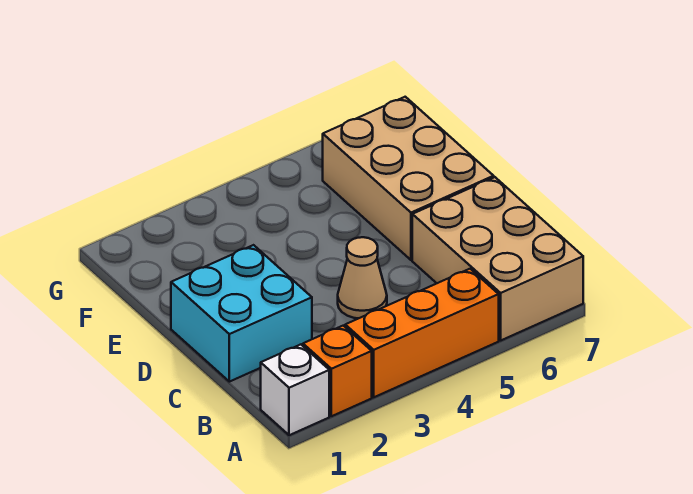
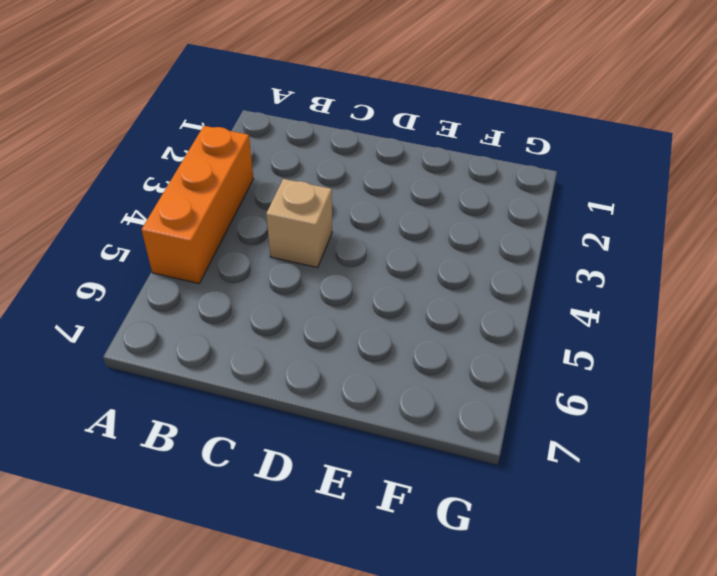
tan 1x1 brick [266,179,332,268] -> tan 1x1 cone [338,237,387,318]
none -> white 1x1 brick [261,345,329,435]
none -> orange 1x1 brick [303,326,372,416]

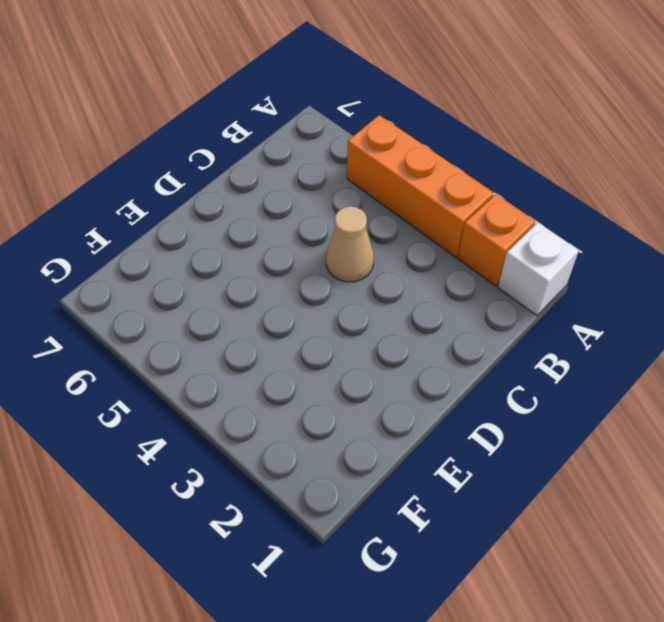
none -> tan 2x3 brick [412,177,583,340]
none -> cyan 2x2 brick [171,245,312,382]

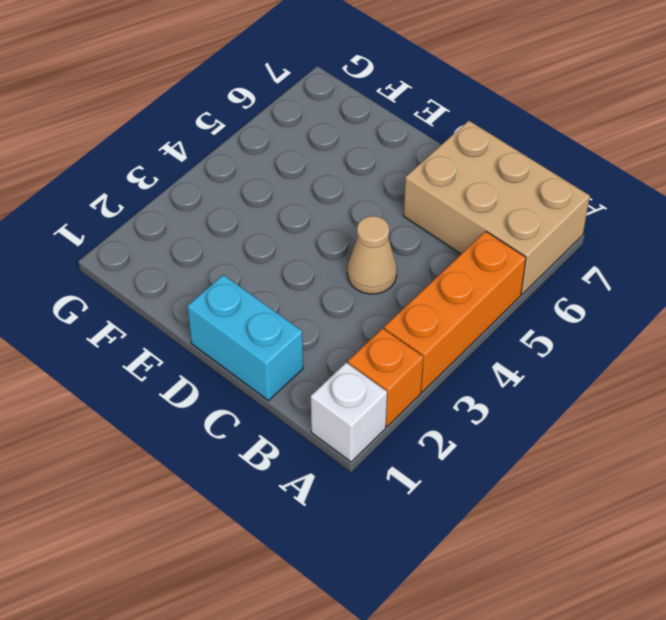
cyan 1x2 brick [187,275,303,401] -> cyan 2x2 brick [171,245,312,382]
none -> tan 2x3 brick [323,97,494,260]

